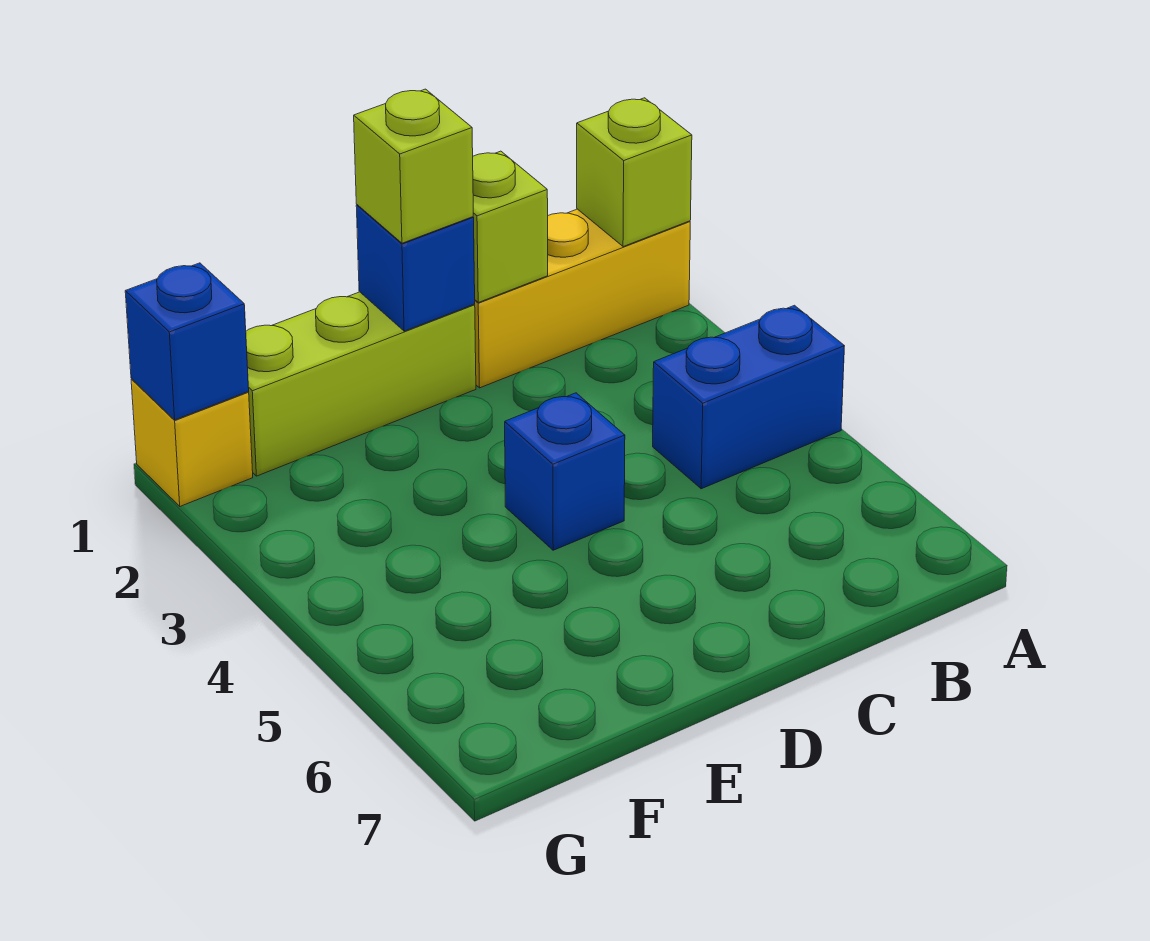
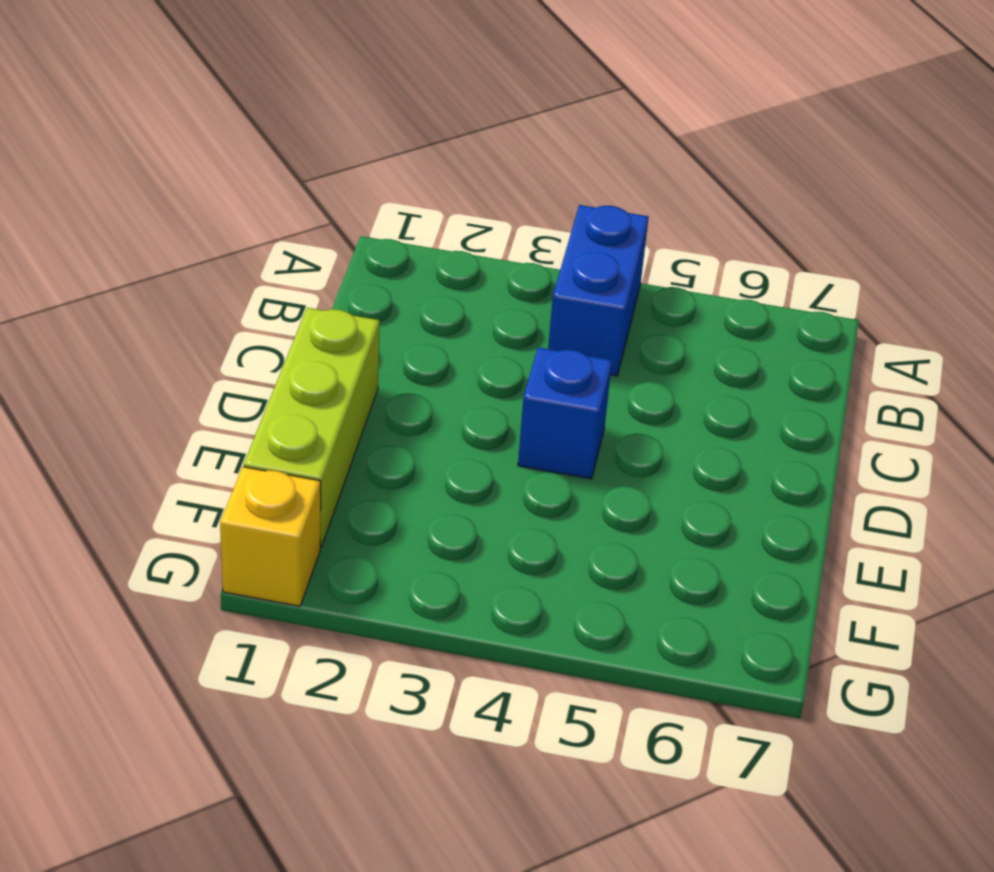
none -> yellow 1x3 brick [474,209,690,388]
none -> lime 1x1 brick [577,98,692,247]

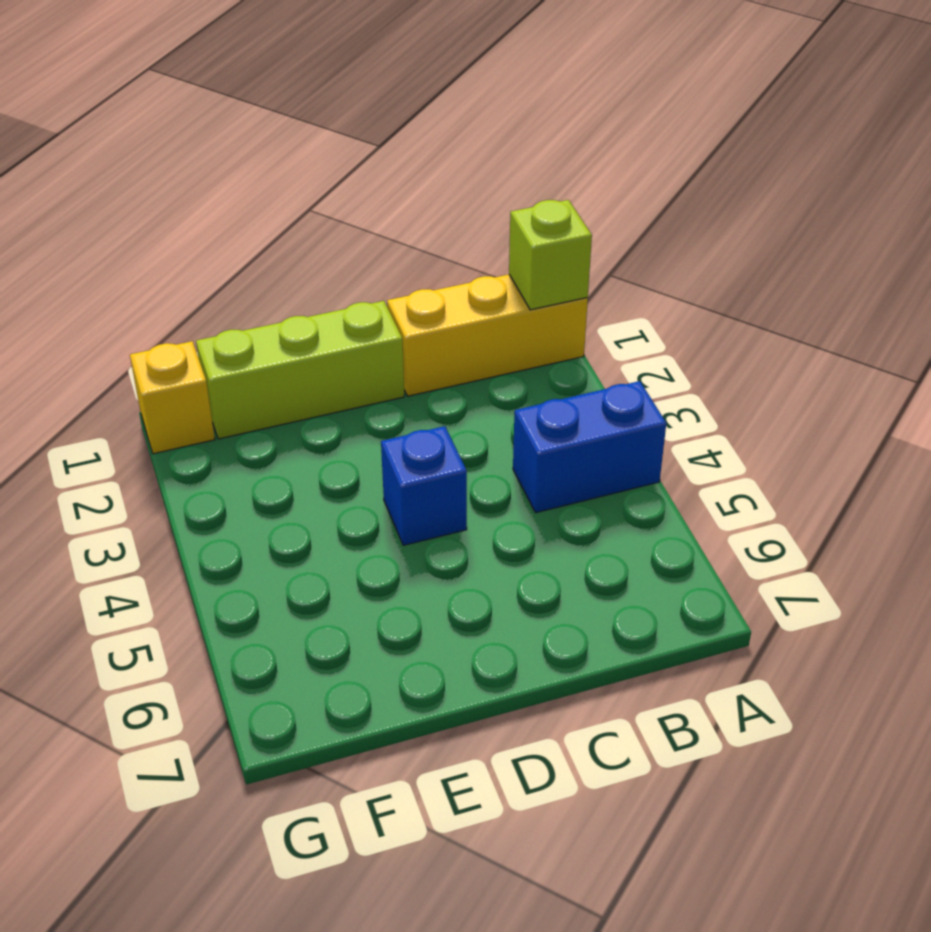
none -> lime 1x1 brick [473,151,548,302]
none -> blue 1x1 brick [356,205,475,331]

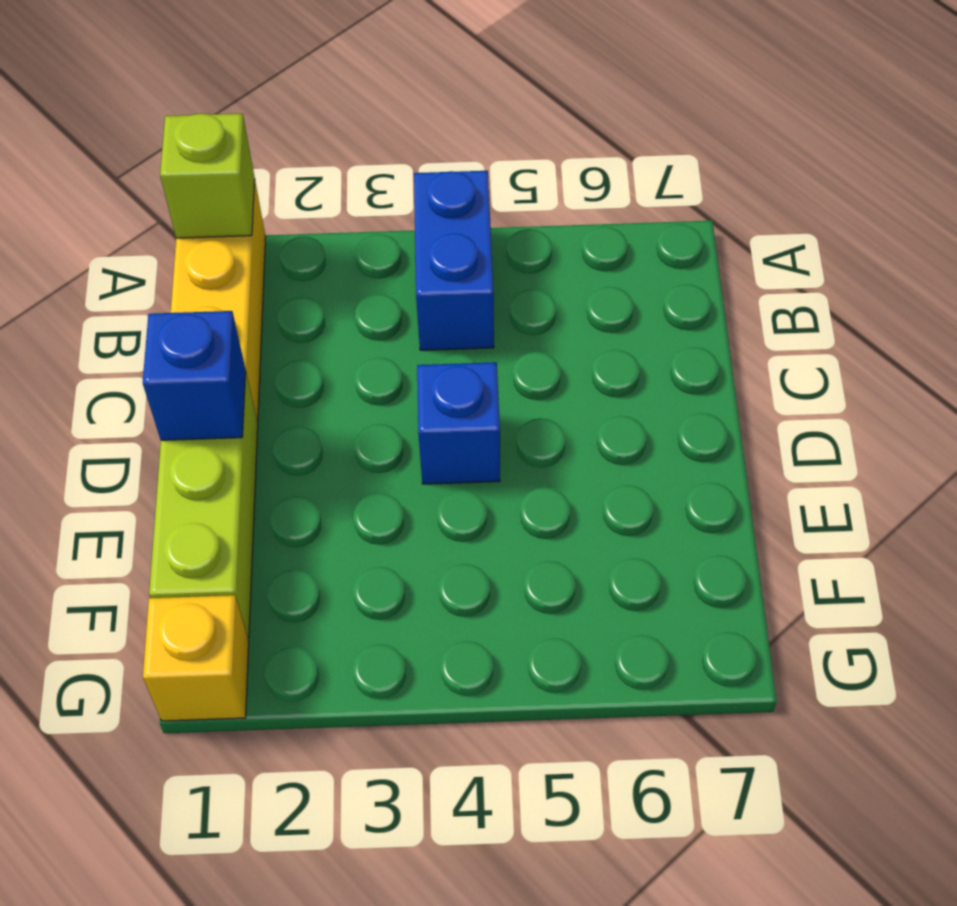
none -> lime 1x1 brick [473,151,548,302]
none -> blue 1x1 brick [125,263,249,420]

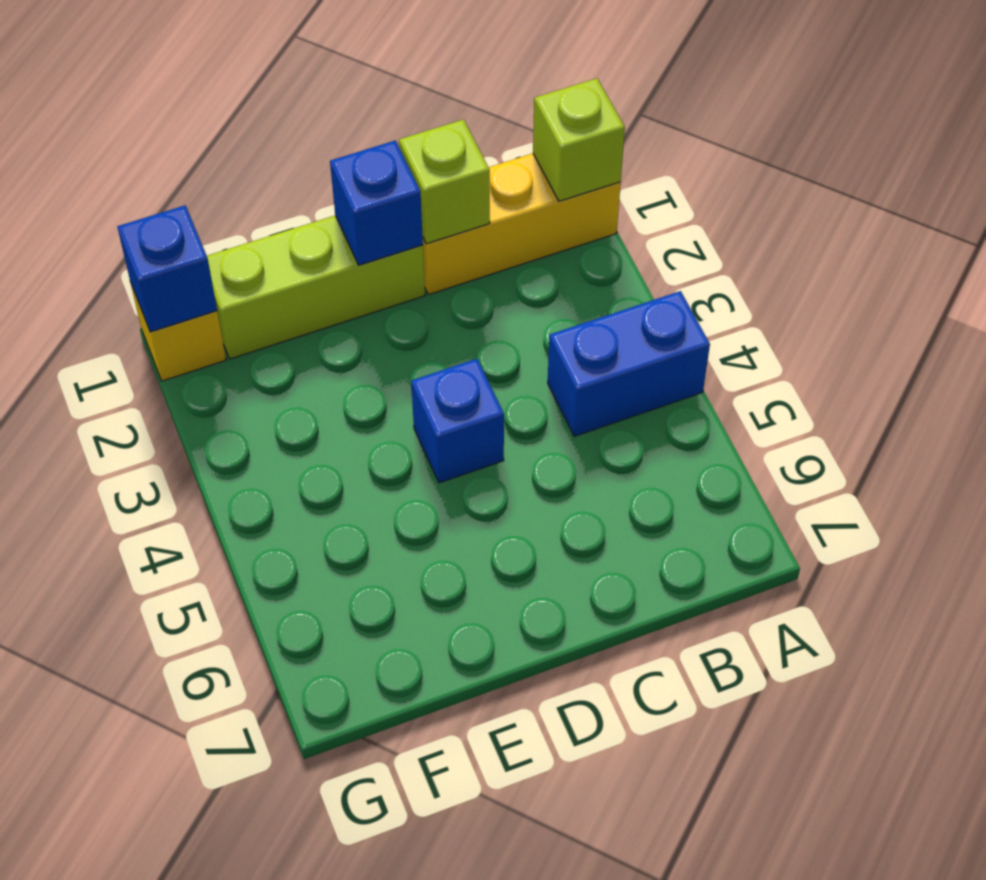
none -> lime 1x1 brick [354,89,473,243]

